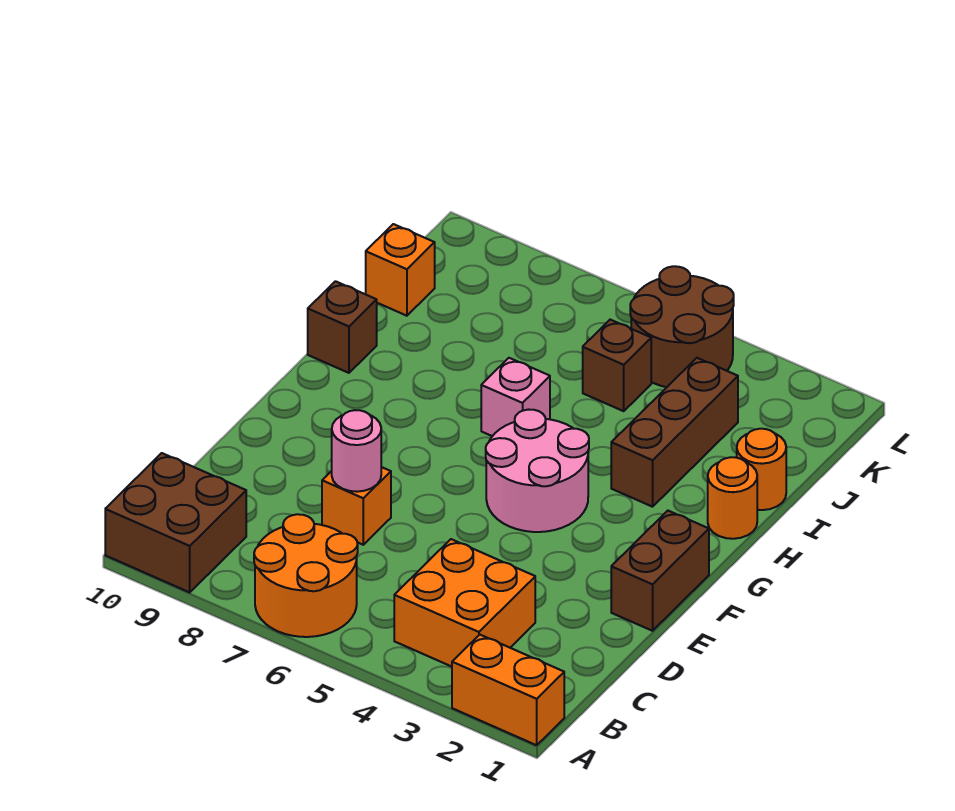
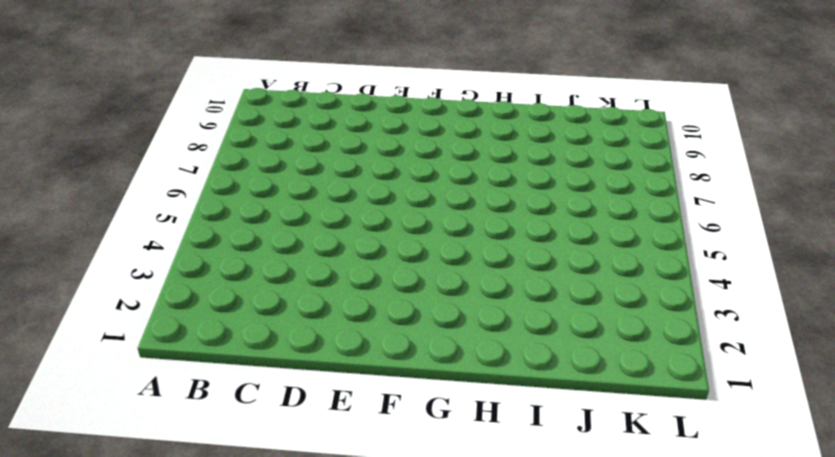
none -> orange 1x2 brick [452,635,564,745]
none -> orange 2x2 round brick [254,514,358,637]
none -> brown 2x2 brick [105,453,246,592]

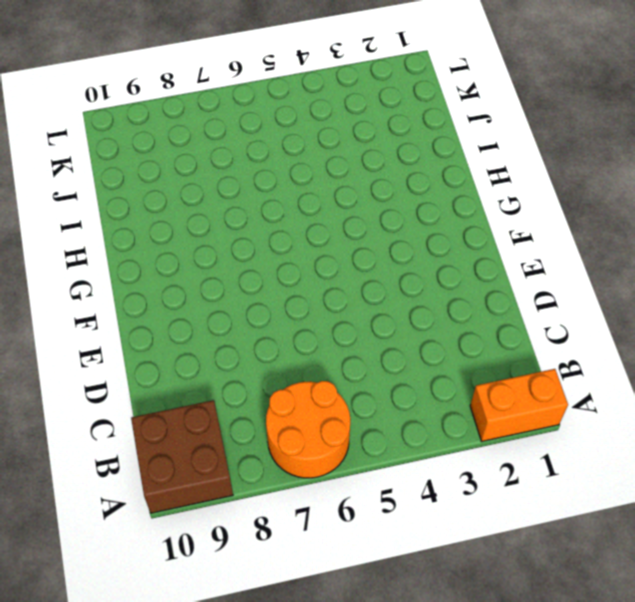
none -> orange 2x2 brick [394,539,535,667]
none -> orange 1x1 brick [322,467,391,545]
none -> brown 1x2 brick [611,511,709,631]

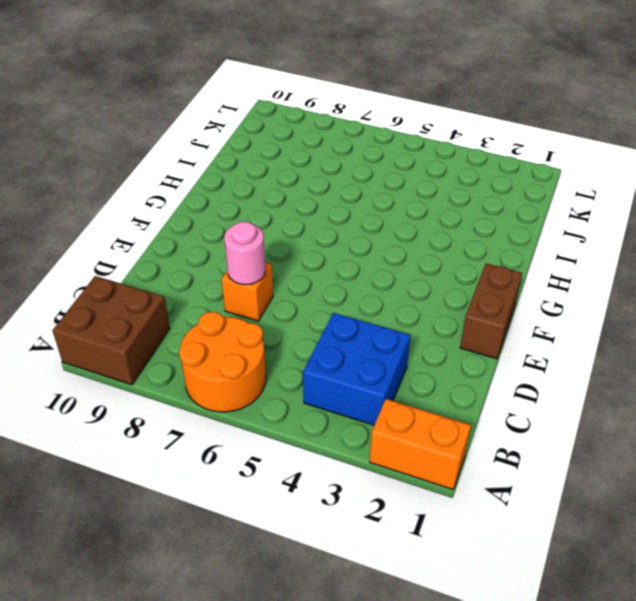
blue 2x2 brick [303,313,411,425] -> orange 2x2 brick [394,539,535,667]
none -> pink 2x2 round brick [486,410,589,532]
none -> orange 1x1 round brick [708,457,757,539]
none -> brown 1x3 brick [611,358,738,507]

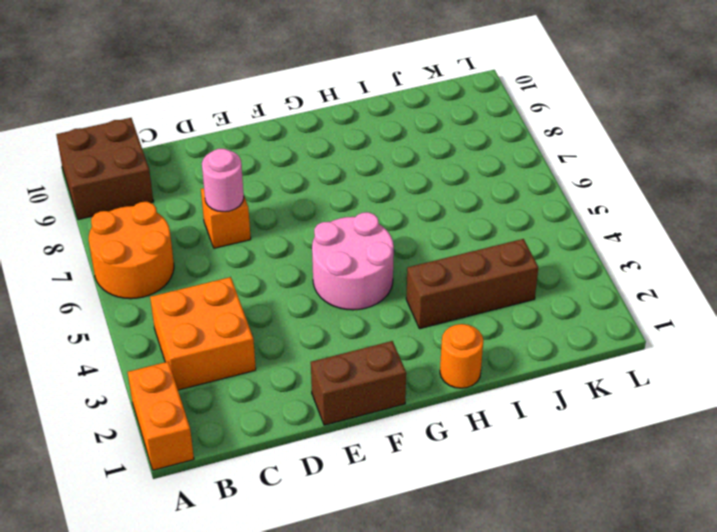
none -> pink 1x1 brick [481,358,550,436]
none -> brown 1x1 brick [308,281,377,373]
none -> orange 1x1 round brick [737,429,786,510]

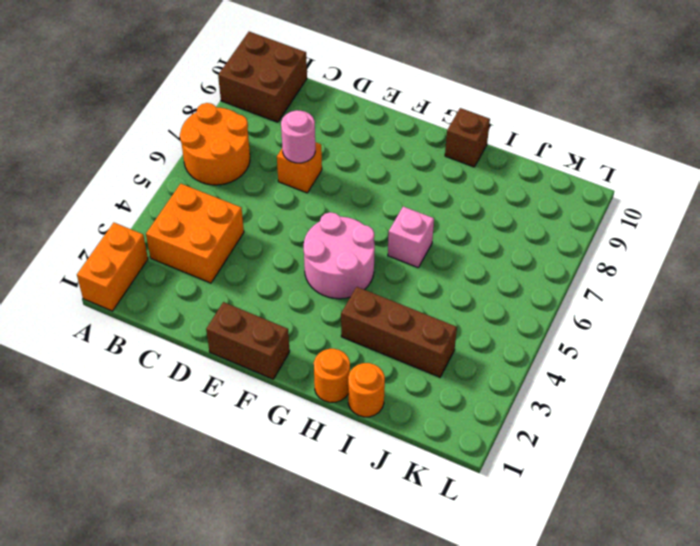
none -> brown 1x1 brick [583,320,651,411]
none -> orange 1x1 brick [366,224,435,316]
none -> brown 2x2 round brick [630,266,734,387]

